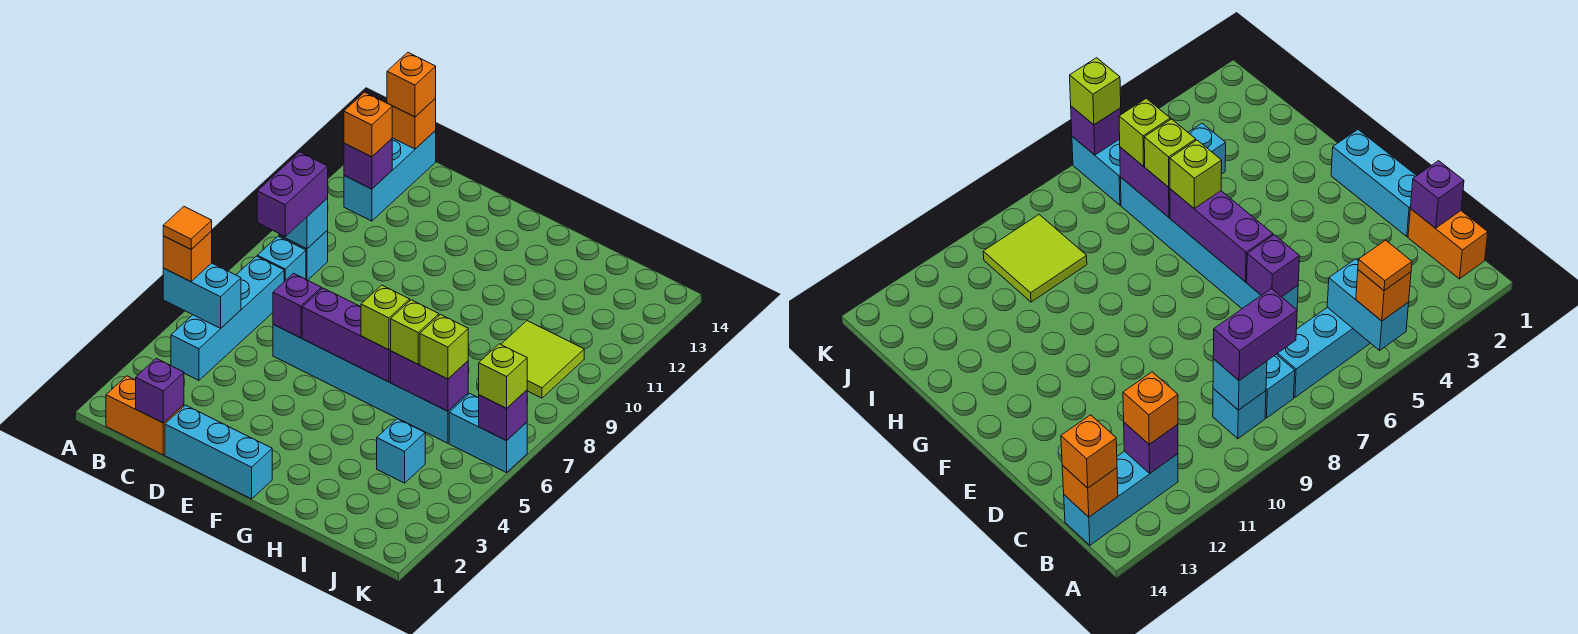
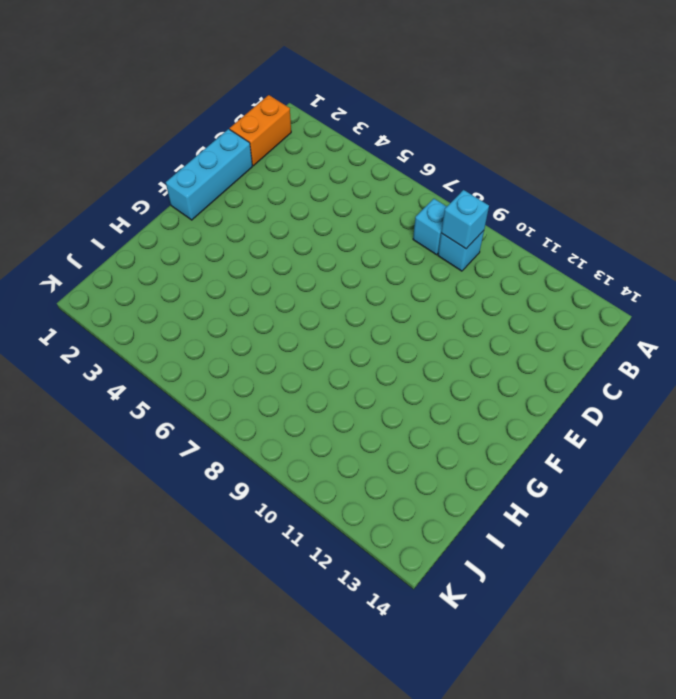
none -> cyan 1x4 brick [171,256,284,380]
none -> cyan 1x3 brick [344,131,436,221]
none -> cyan 1x6 brick [273,324,468,443]

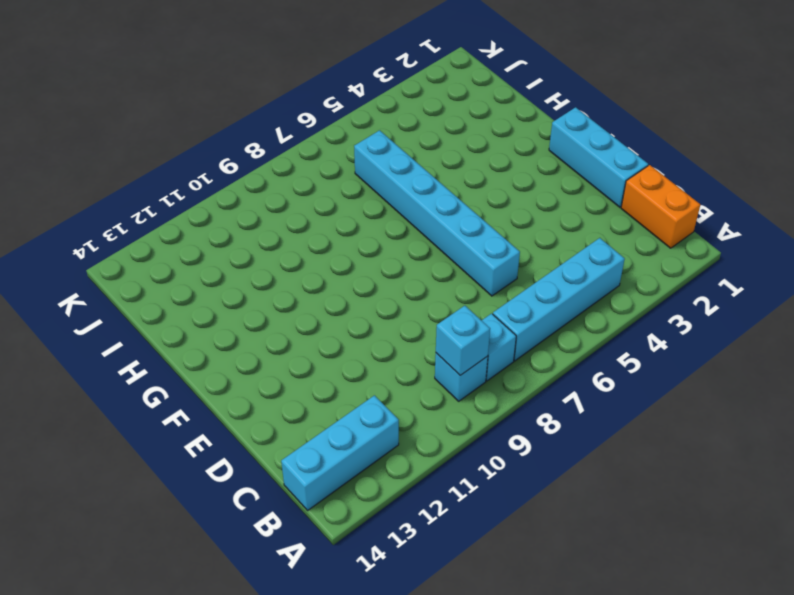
none -> cyan 1x1 brick [377,419,425,483]
none -> lime 2x2 tile [501,321,584,398]
none -> cyan 1x2 brick [449,394,527,473]

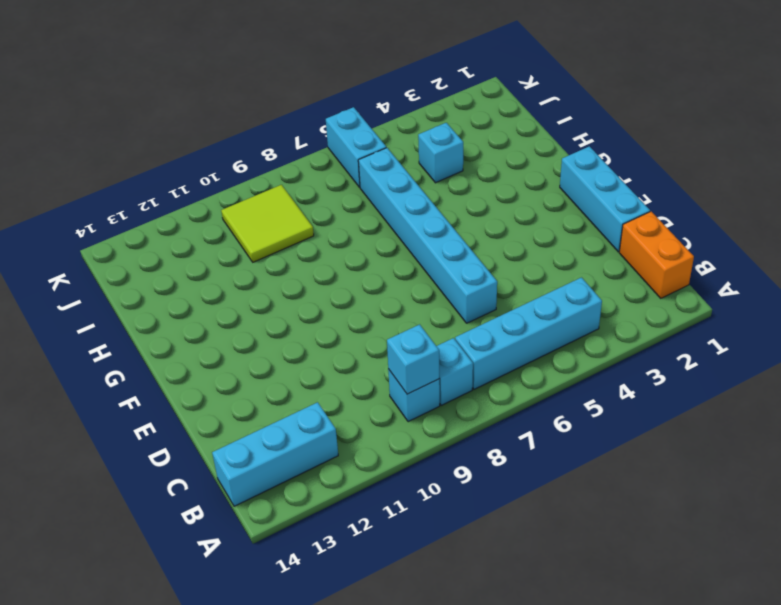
none -> cyan 1x2 brick [163,263,241,328]
none -> purple 1x1 brick [344,139,392,189]
none -> orange 1x1 brick [392,99,436,149]

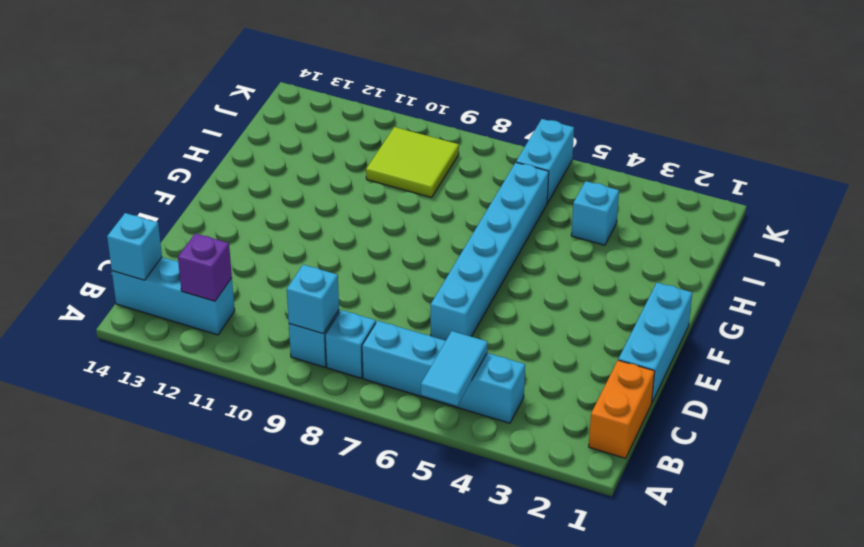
cyan 1x2 tile [421,331,488,406] -> cyan 1x2 brick [163,263,241,328]
cyan 1x1 brick [107,213,162,280] -> orange 1x1 brick [392,99,436,149]
none -> purple 1x1 brick [136,358,184,423]
none -> purple 1x1 brick [273,273,322,338]
none -> purple 1x3 brick [302,288,391,382]

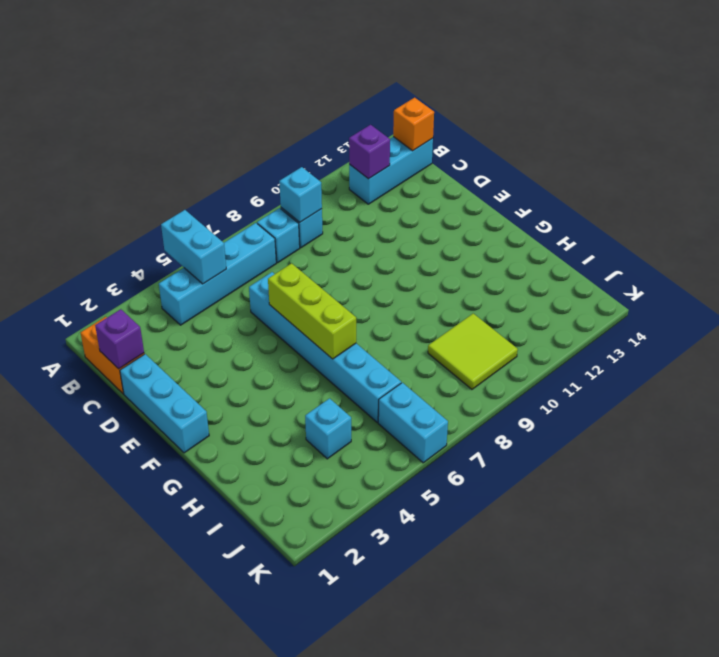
lime 1x3 brick [268,263,356,359] -> purple 1x3 brick [302,288,391,382]
none -> purple 1x1 brick [273,273,322,338]
none -> purple 1x2 brick [391,351,468,411]
none -> purple 1x1 brick [479,390,527,441]

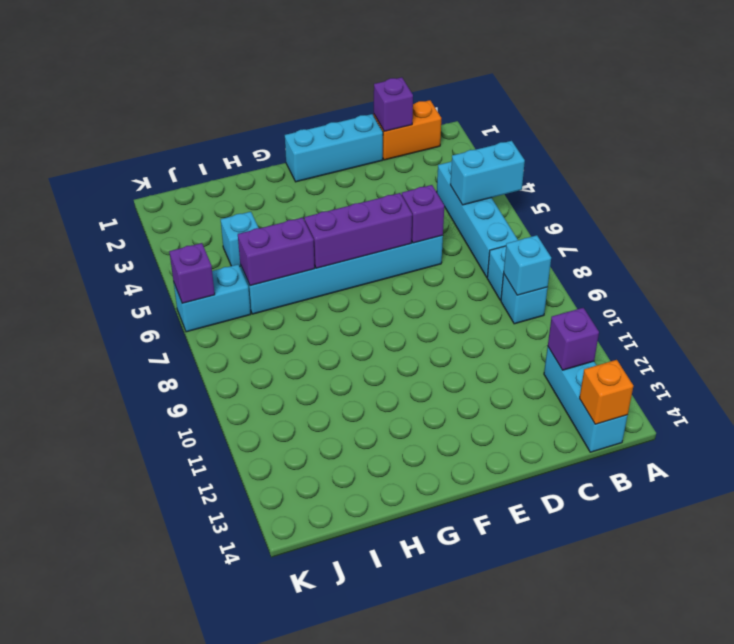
none -> lime 2x2 tile [501,321,584,398]
none -> orange 1x1 brick [163,231,212,282]
none -> purple 1x2 brick [257,152,328,236]

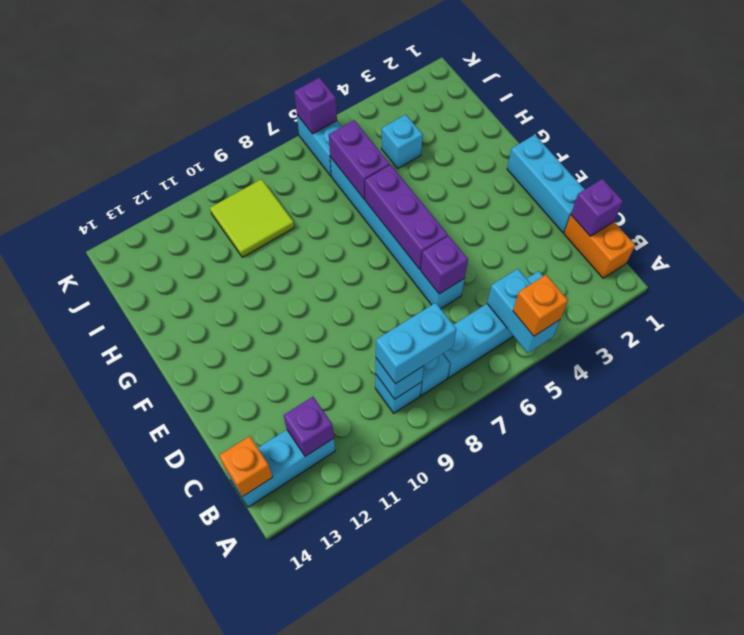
cyan 1x2 brick [376,303,456,384] -> purple 1x2 brick [257,152,328,236]
none -> orange 1x1 brick [344,92,392,157]
none -> orange 1x1 brick [387,52,436,117]
none -> lime 1x1 brick [361,285,410,350]

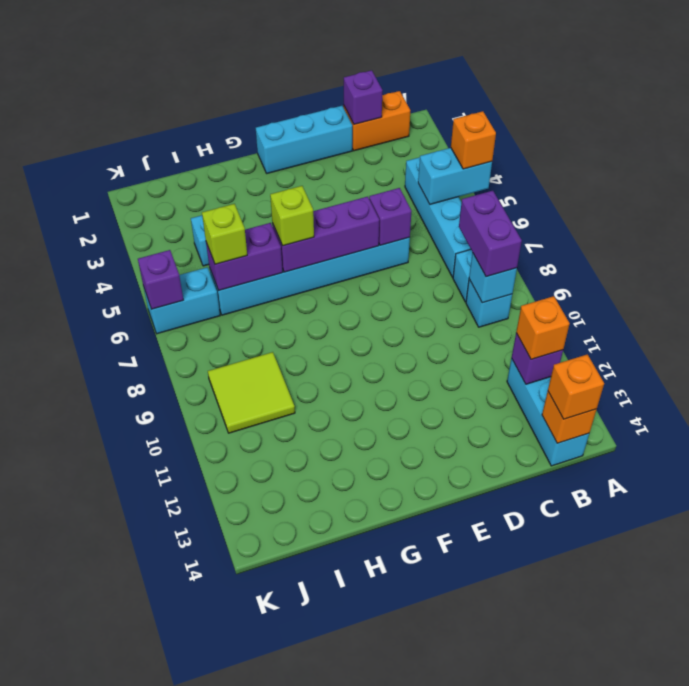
none -> lime 1x1 brick [391,300,439,364]
none -> lime 1x1 brick [479,344,527,408]
none -> orange 1x1 tile [163,207,212,249]

